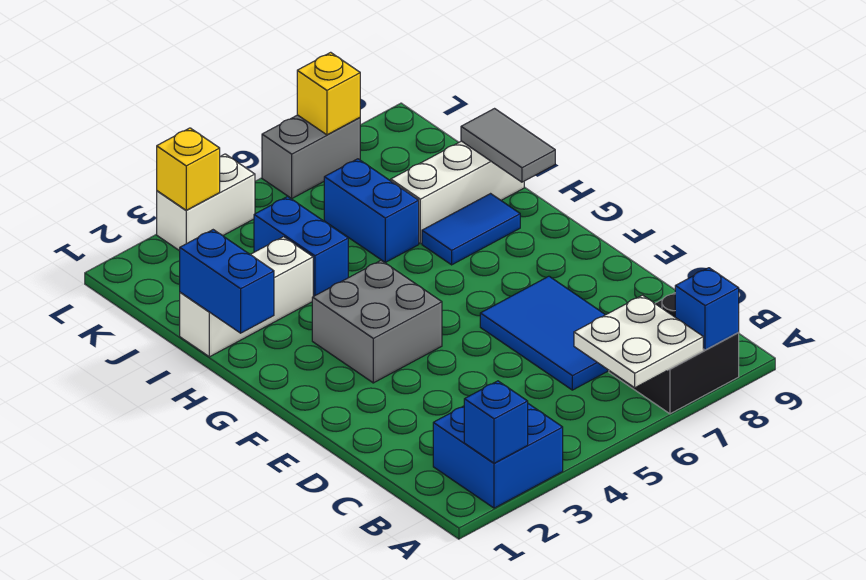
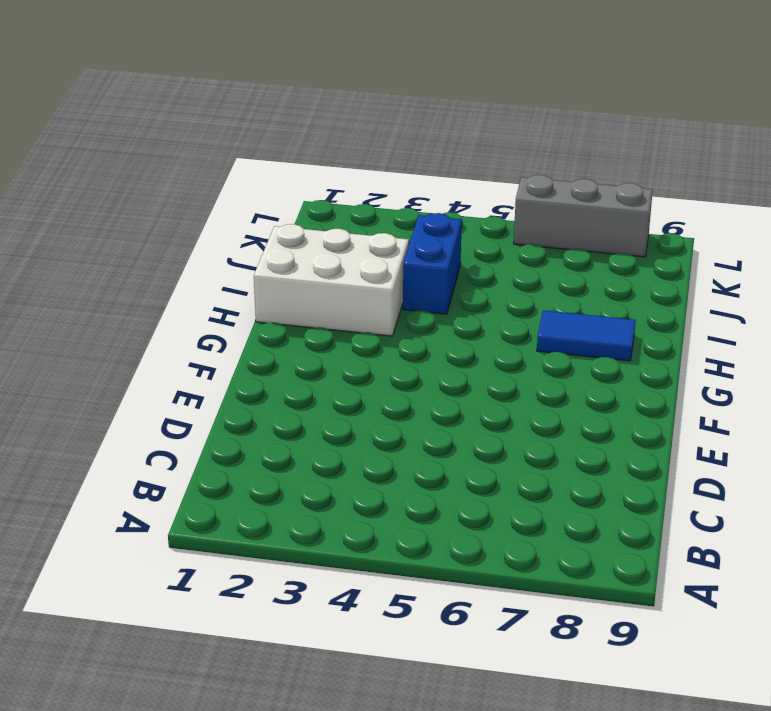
white 2x3 brick [254,224,409,336] -> white 1x3 brick [180,237,313,357]
grey 1x3 brick [514,175,653,257] -> grey 1x2 brick [262,115,360,198]
none -> blue 2x2 brick [433,404,563,508]
none -> black 2x2 brick [609,293,739,414]
none -> blue 2x3 tile [480,276,609,390]

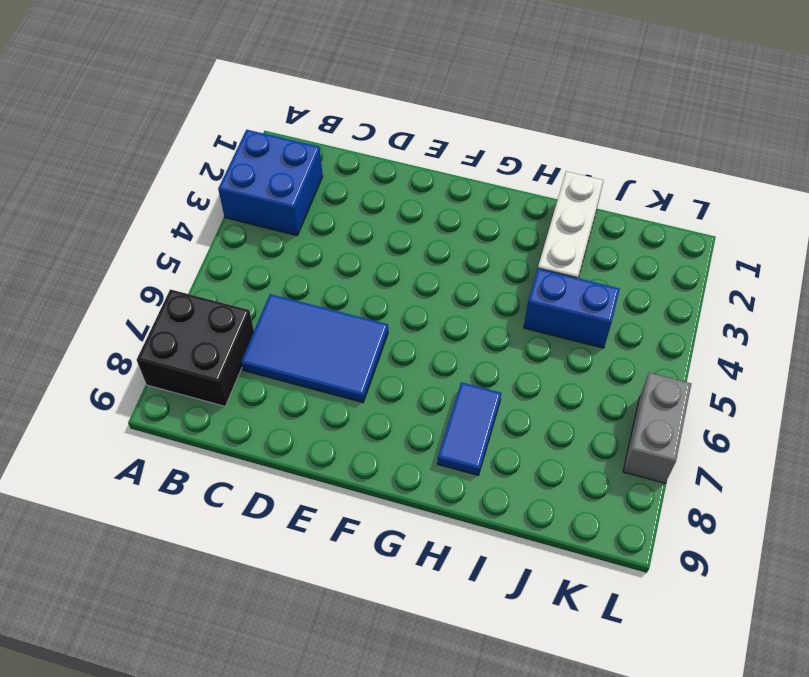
none -> grey 2x2 brick [312,261,442,383]
none -> blue 1x2 brick [324,159,419,262]
none -> white 1x3 brick [391,141,524,244]

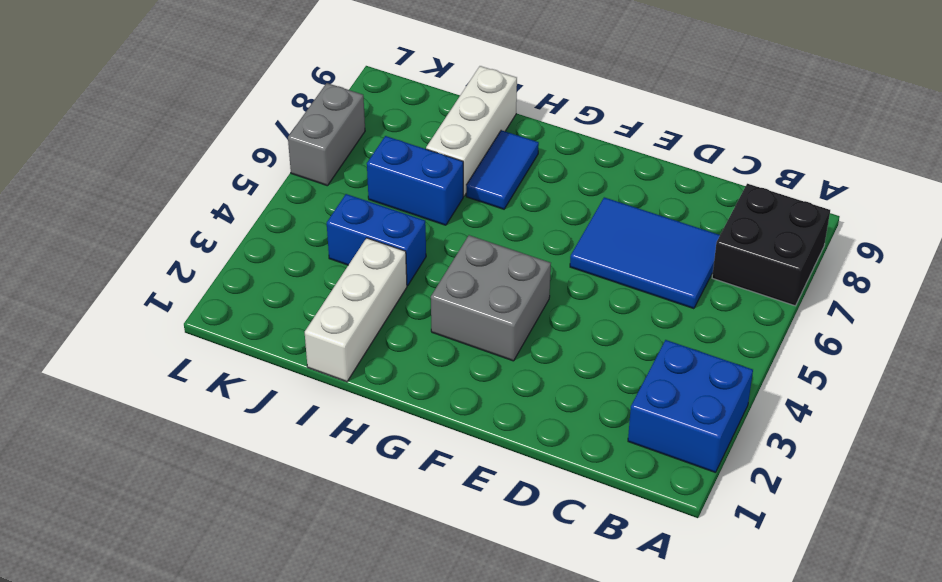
none -> white 1x2 brick [157,154,255,251]
none -> blue 1x1 brick [464,381,528,463]
none -> white 2x2 plate [574,295,703,388]

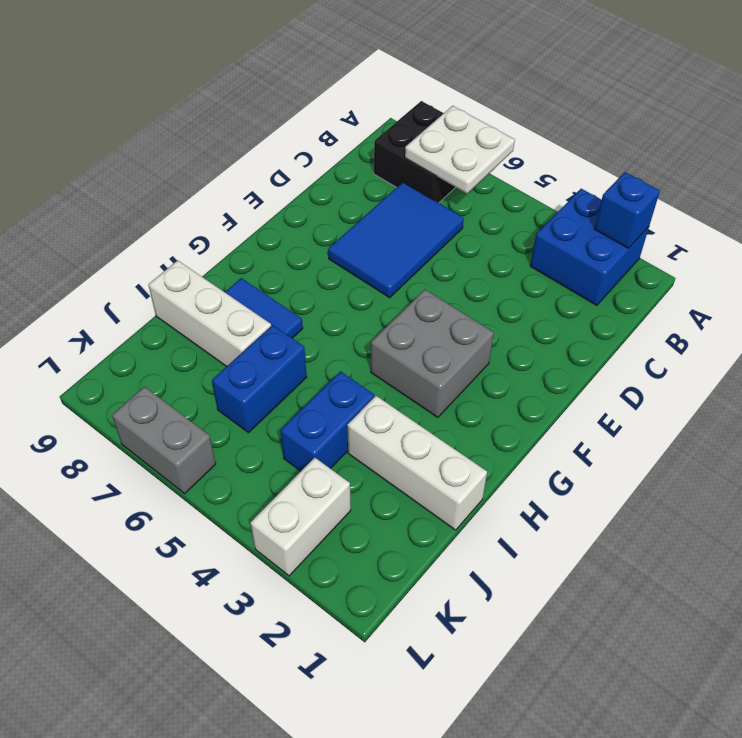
white 1x2 brick [250,458,351,576] -> white 1x2 brick turned to [157,154,255,251]
none -> blue 1x1 brick [675,268,739,350]
none -> blue 1x2 brick [180,230,274,333]
none -> grey 1x2 tile [461,109,555,182]

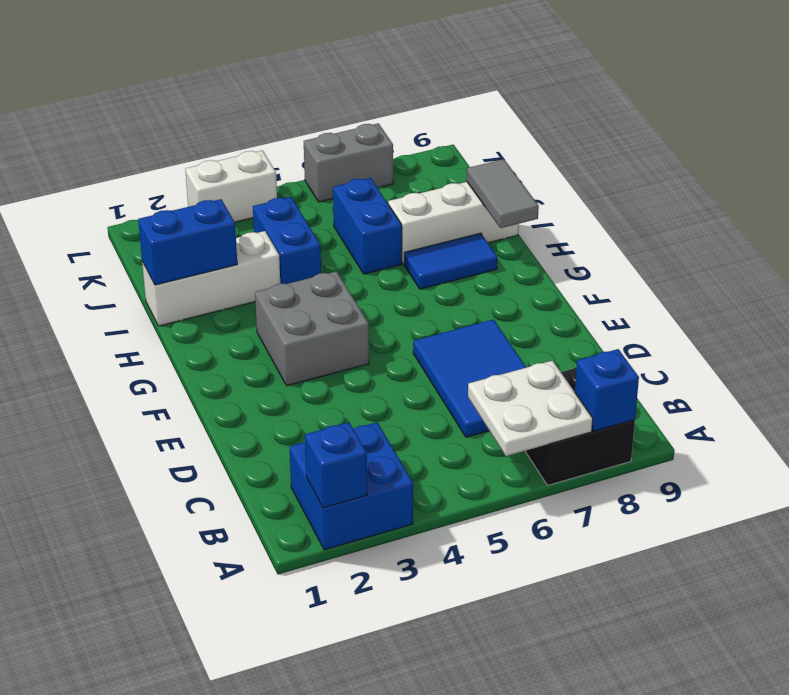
blue 1x2 brick [138,199,237,285] -> blue 1x2 brick turned to [180,230,274,333]
none -> yellow 1x1 brick [157,128,220,210]
none -> yellow 1x1 brick [297,52,360,135]

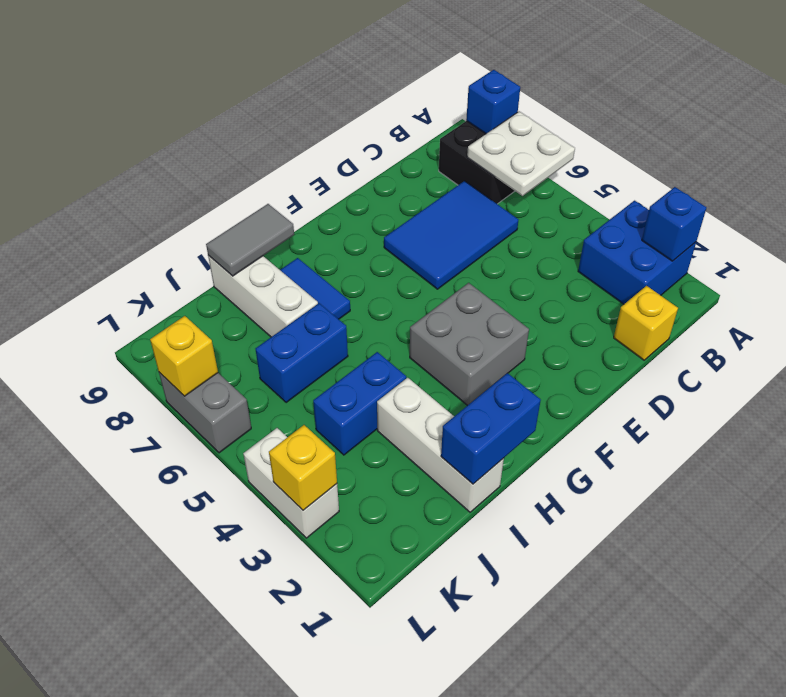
yellow 1x1 brick [614,286,678,360] -> none

